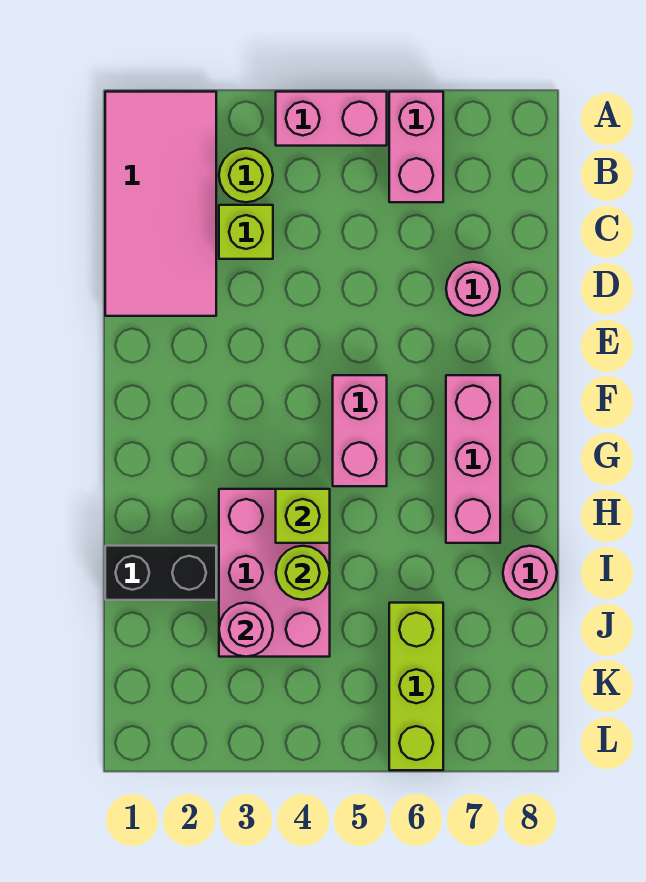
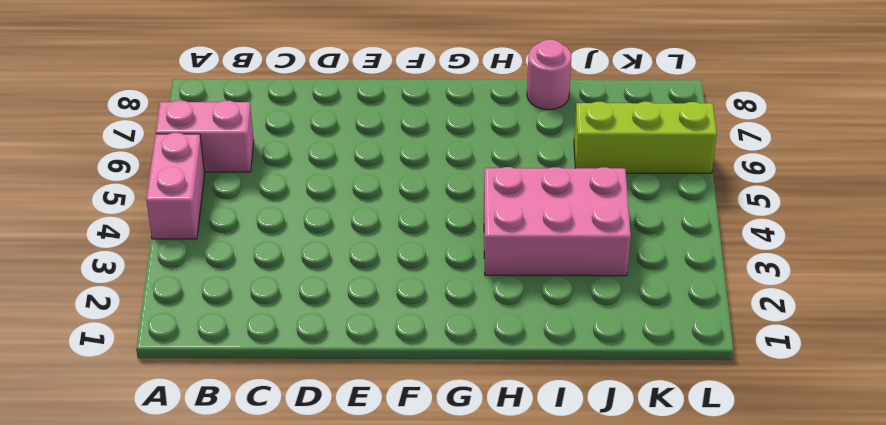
none -> pink 2x4 tile [105,92,216,316]
none -> lime 1x1 round brick [219,148,273,202]
none -> lime 1x1 brick [219,205,273,259]

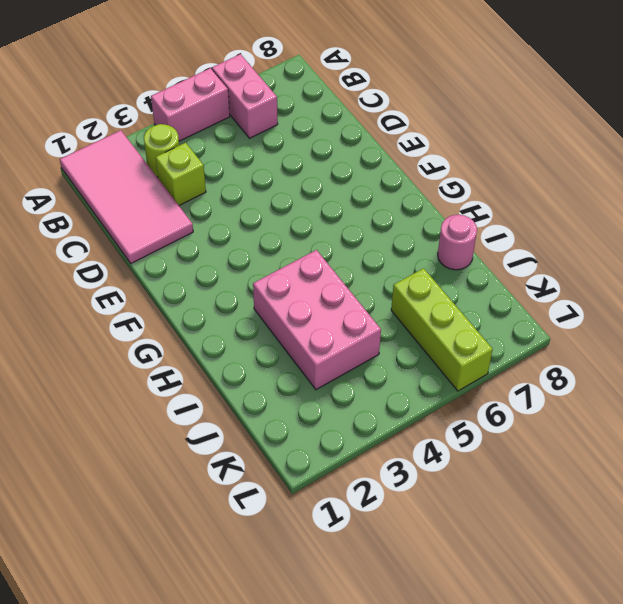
none -> pink 1x1 round brick [446,262,500,316]
none -> pink 1x2 brick [333,375,387,486]
none -> pink 1x3 brick [446,375,500,543]

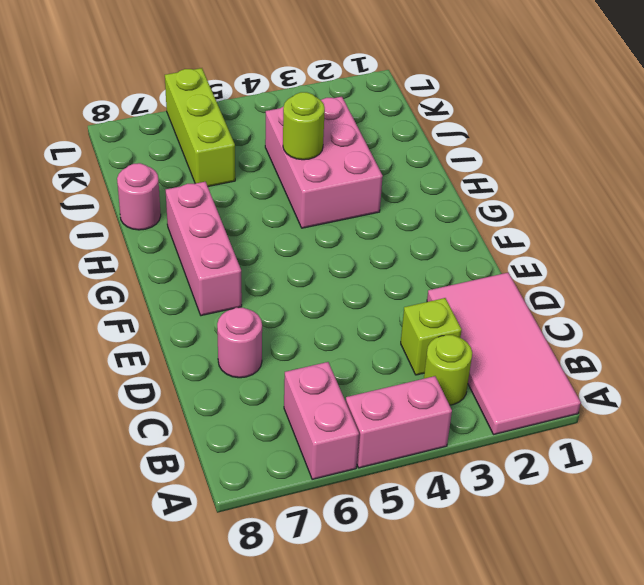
none -> pink 1x2 brick [333,375,387,486]
none -> black 1x2 brick [105,546,216,600]
none -> lime 1x1 brick [276,489,330,543]

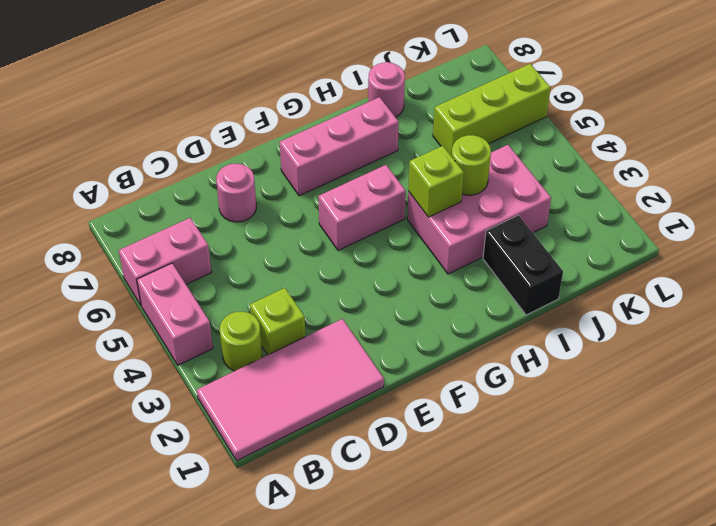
none -> pink 1x1 round brick [219,603,273,657]

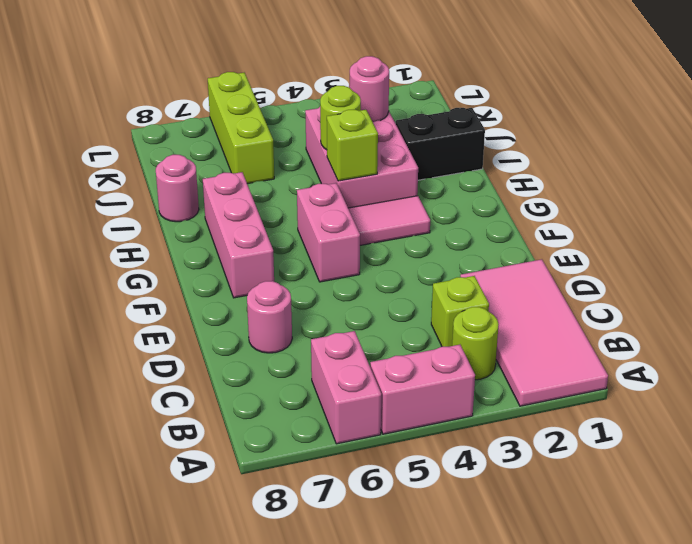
pink 1x2 tile [348,196,430,245] -> none

